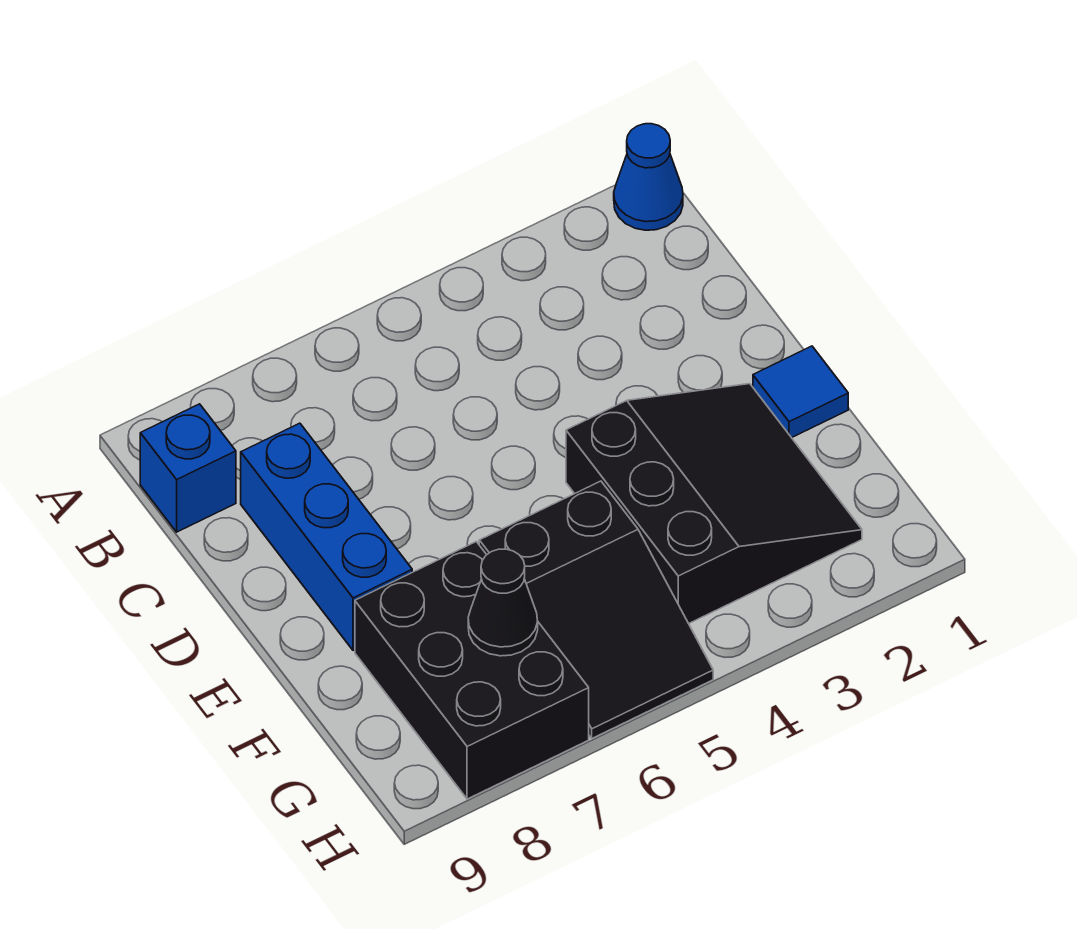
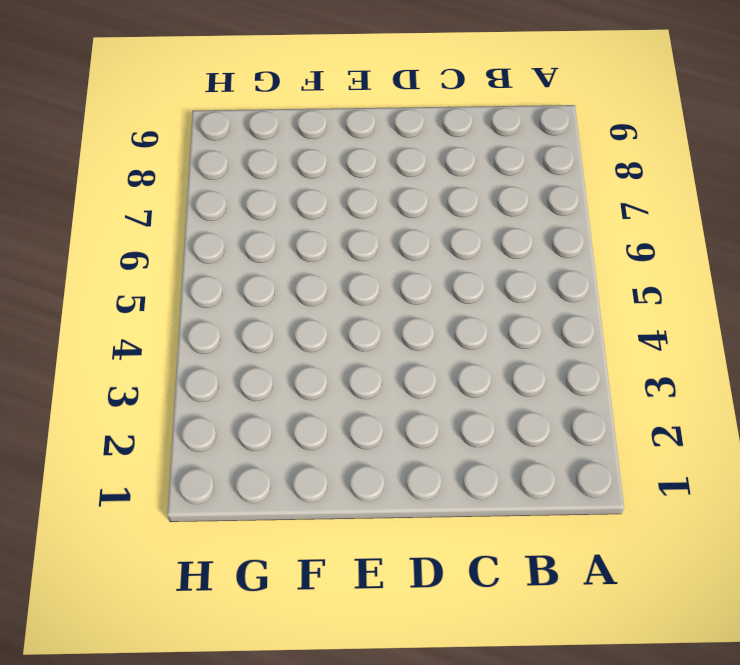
none -> blue 1x1 cone [614,124,683,230]
none -> blue 1x1 brick [140,404,236,532]

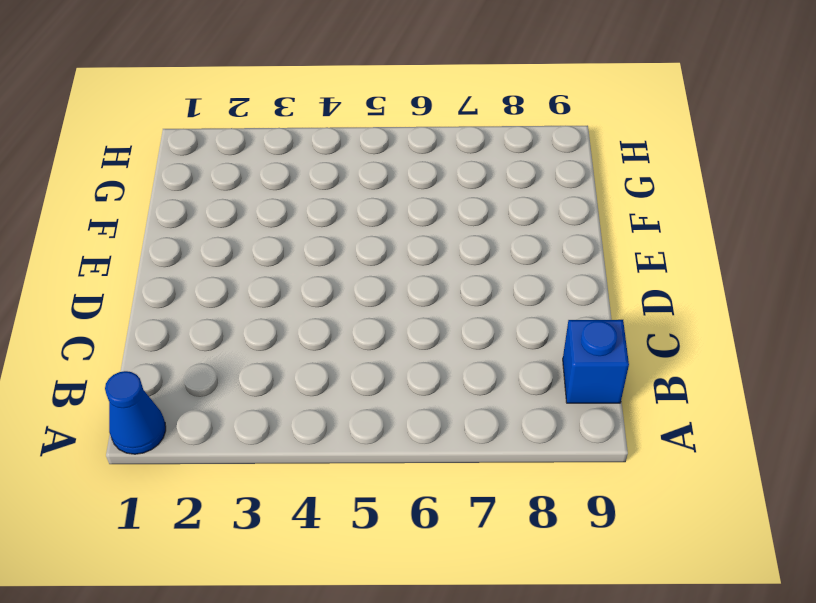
none -> blue 1x3 brick [241,423,412,650]
none -> blue 1x1 tile [753,346,848,438]

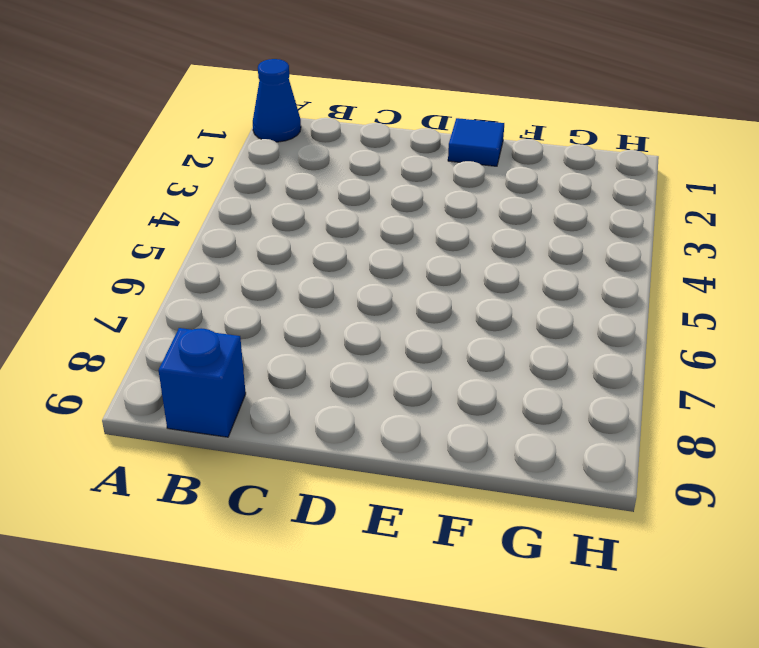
none -> blue 1x3 brick [241,423,412,650]
none -> black 3x3 slope [566,384,862,624]

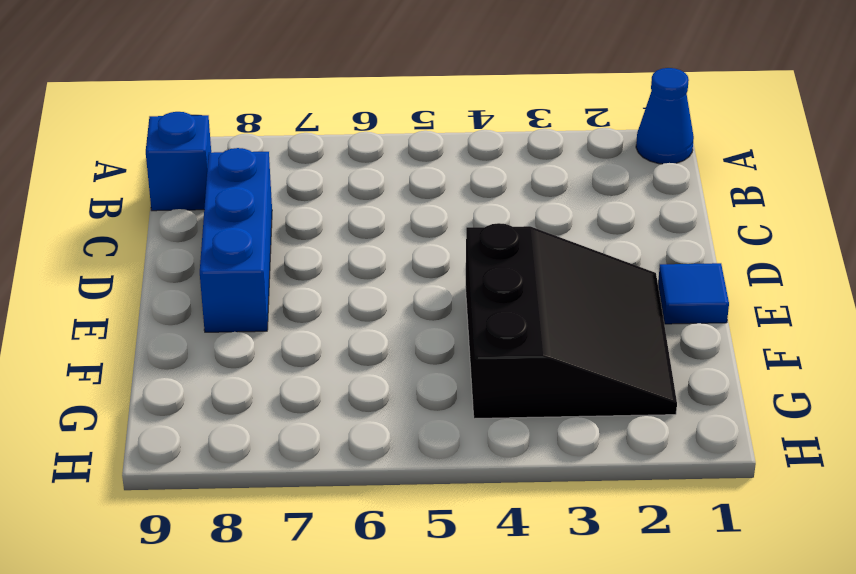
none -> black 2x3 slope [479,481,713,738]
none -> black 2x3 brick [355,542,589,799]

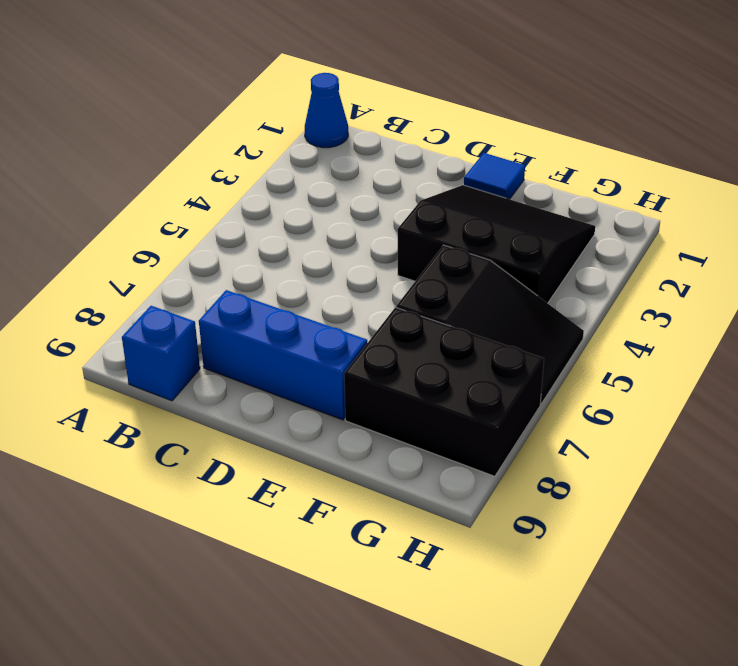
none -> black 1x1 cone [468,549,538,656]

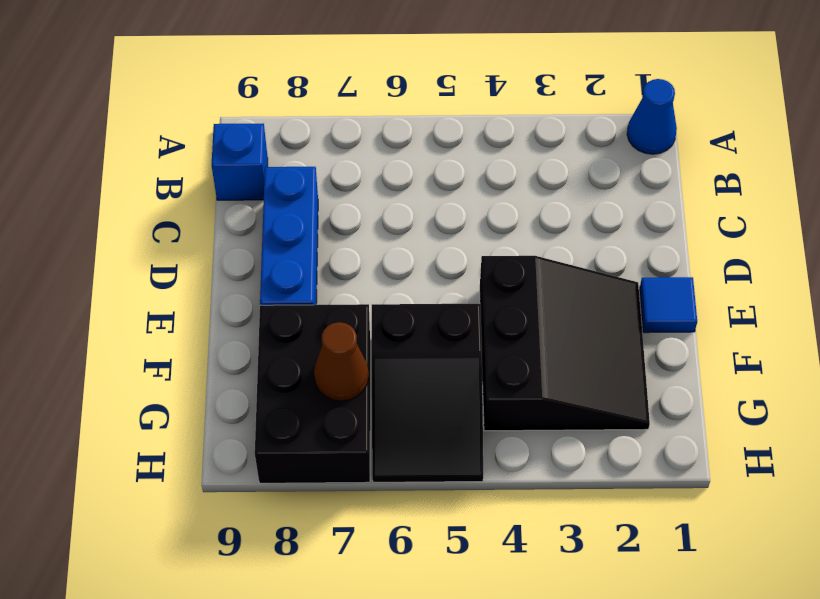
brown 1x1 cone [314,322,369,401] -> black 1x1 cone [468,549,538,656]

